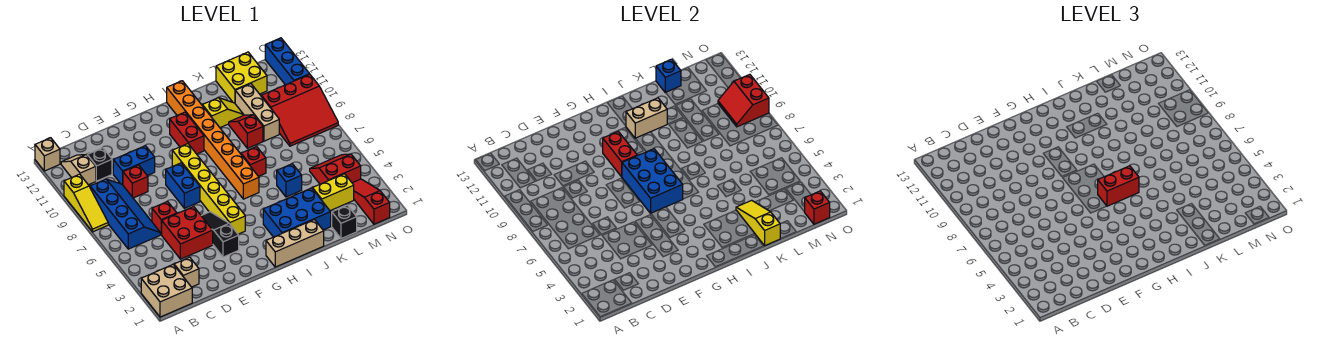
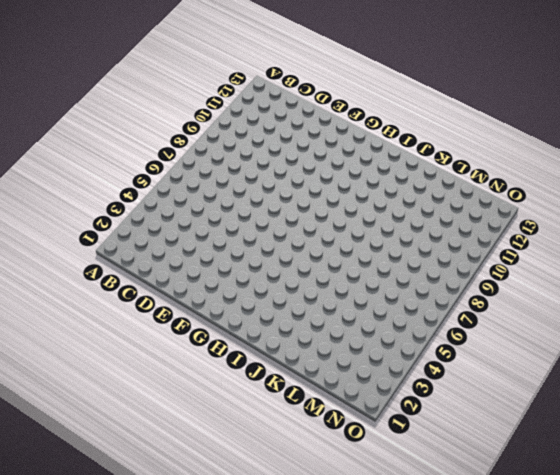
none -> tan 2x2 brick [141,265,192,317]
none -> yellow 1x3 slope [64,174,108,232]
none -> tan 1x1 brick [35,138,60,171]
none -> blue 2x4 slope [90,179,160,249]

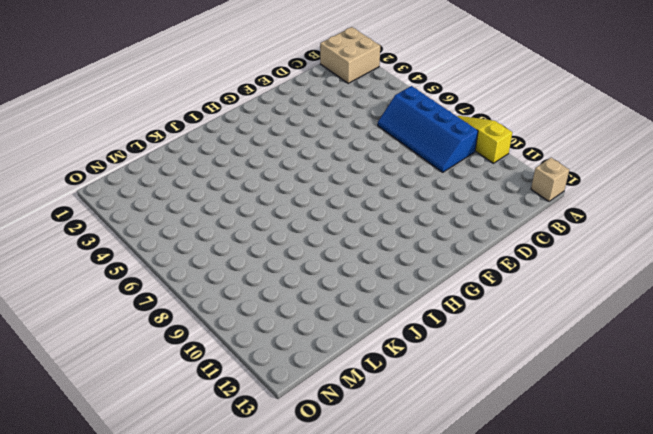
none -> tan 1x2 slope [61,155,96,185]
none -> tan 1x1 brick [174,257,199,287]
none -> black 1x1 brick [87,148,112,181]
none -> red 2x2 brick [162,207,213,259]

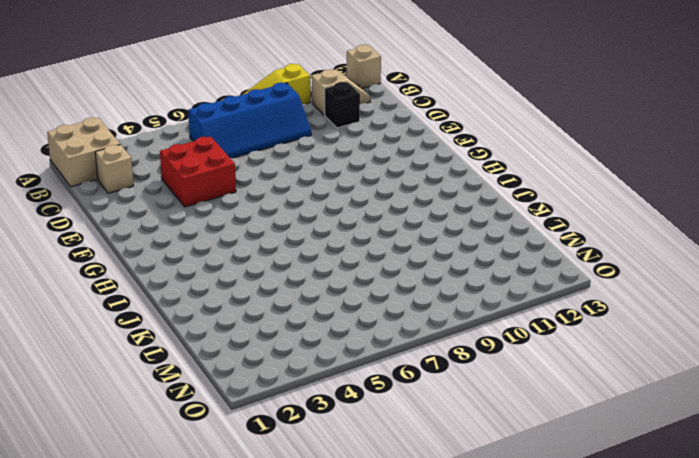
none -> red 1x1 brick [152,202,177,235]
none -> red 1x1 brick [123,165,148,198]
none -> blue 1x2 brick [113,146,155,185]
none -> black 1x3 slope [201,212,239,257]

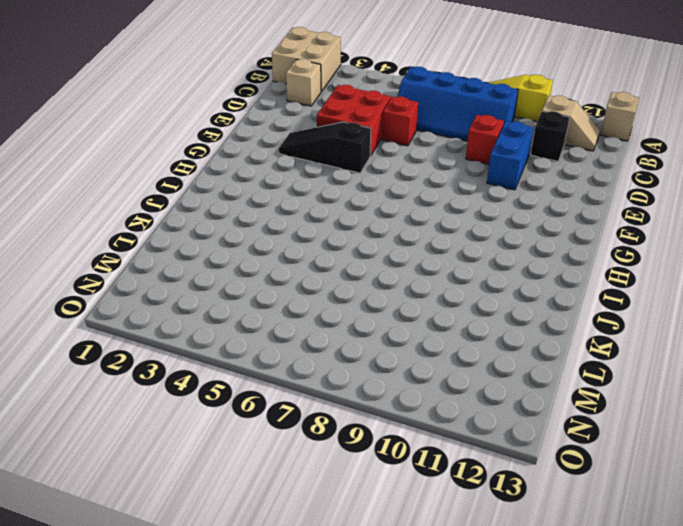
black 1x3 slope [279,122,371,173] -> black 1x3 slope turned to [201,212,239,257]
none -> blue 1x2 brick [166,163,200,208]
none -> yellow 1x6 brick [172,144,245,234]
none -> tan 1x3 brick [266,220,324,267]
none -> red 1x2 brick [170,112,204,154]

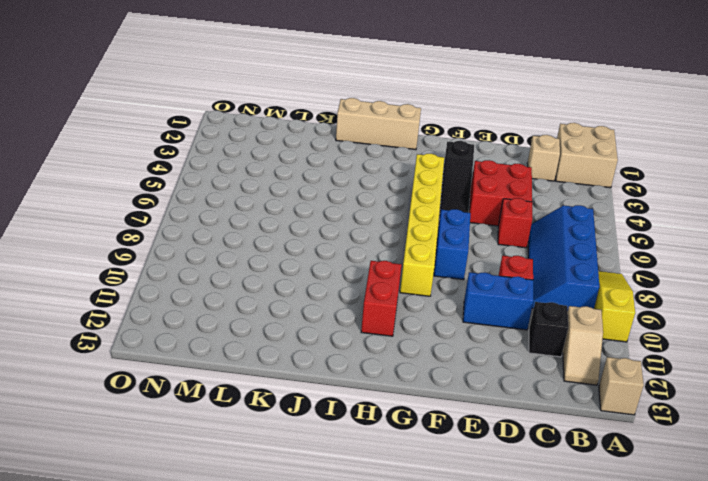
none -> blue 2x3 brick [263,188,331,237]
none -> orange 1x8 brick [167,81,259,199]
none -> red 1x1 brick [241,146,266,176]
none -> yellow 1x2 slope [202,98,243,128]

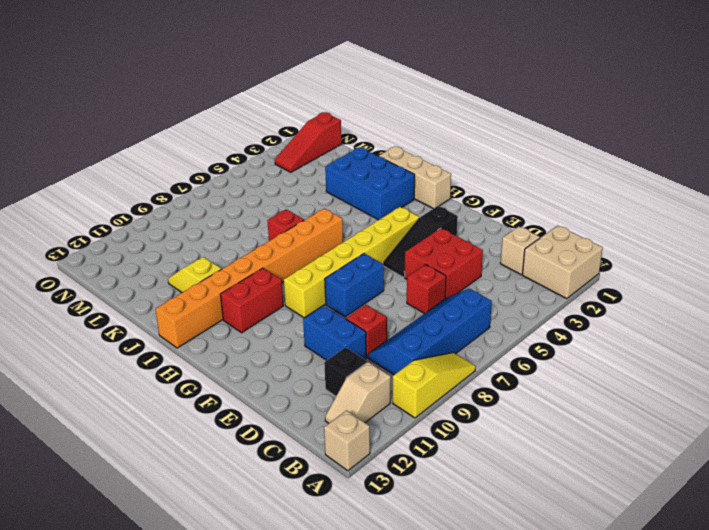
none -> blue 1x1 brick [277,164,302,197]
none -> red 1x2 slope [229,115,263,148]
none -> black 1x1 brick [332,205,357,239]
none -> yellow 1x2 brick [313,174,354,211]

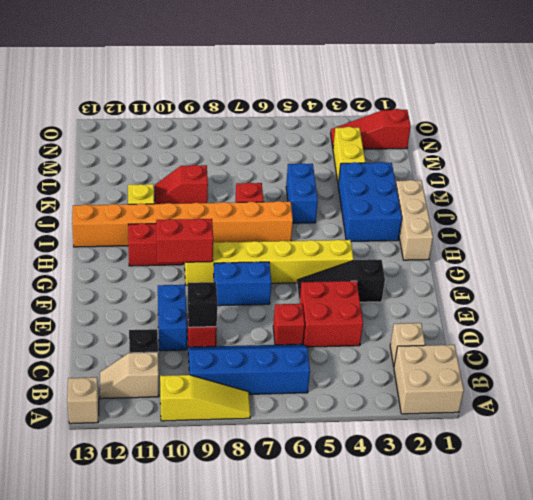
black 1x1 brick [188,282,217,327] -> black 1x1 brick moved to [332,205,357,239]
blue 1x2 brick [286,163,318,223] -> blue 1x1 brick [277,164,302,197]
none -> tan 1x3 brick [235,84,279,141]
none -> yellow 2x2 brick [216,52,267,103]
none -> red 2x2 slope [310,154,361,184]
none -> red 3x3 slope [261,74,338,146]

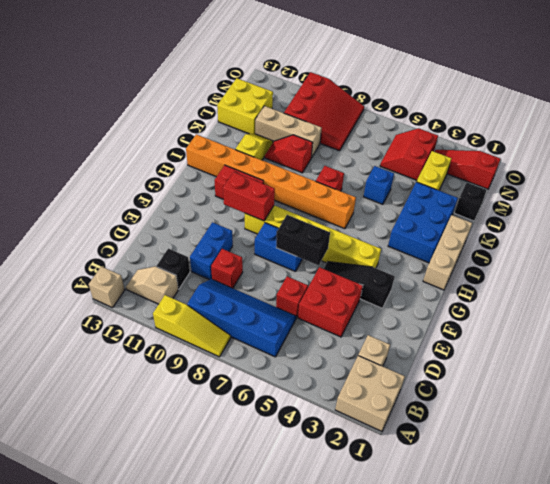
black 1x2 brick [276,215,330,266] -> none
none -> blue 1x3 brick [265,38,309,85]
none -> blue 2x3 brick [622,149,683,213]
none -> tan 1x2 brick [626,98,667,138]
none -> yellow 1x3 slope [736,200,780,245]

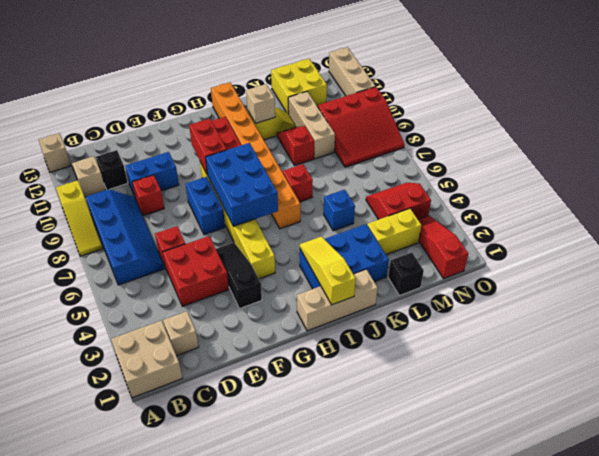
yellow 1x3 slope [300,237,356,305] -> yellow 1x3 slope moved to [736,200,780,245]
tan 1x1 brick [246,84,275,123] -> tan 1x2 brick [626,98,667,138]
tan 1x3 brick [329,47,376,96] -> blue 1x3 brick [265,38,309,85]
none -> blue 1x1 brick [656,59,681,93]
none -> red 1x1 brick [805,191,830,224]
none -> red 2x2 slope [718,74,769,127]
none -> red 1x2 brick [1098,166,1139,206]

